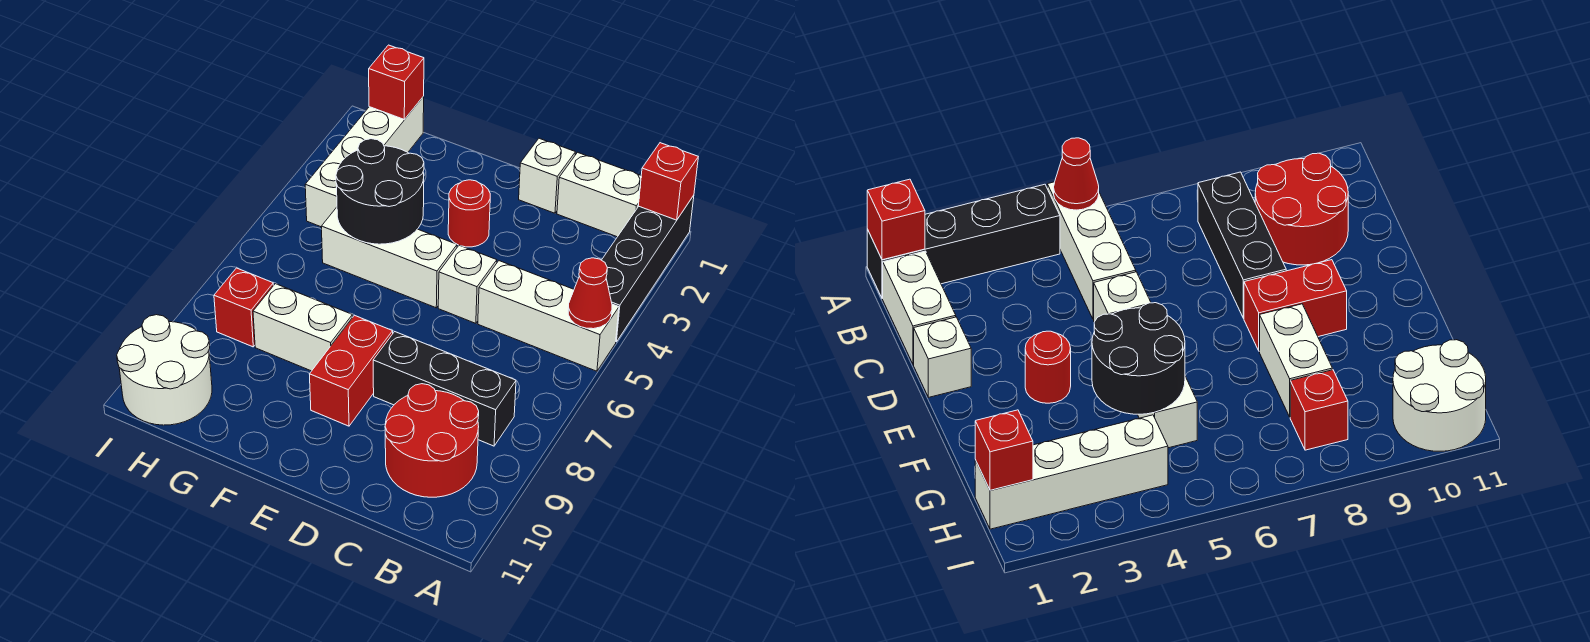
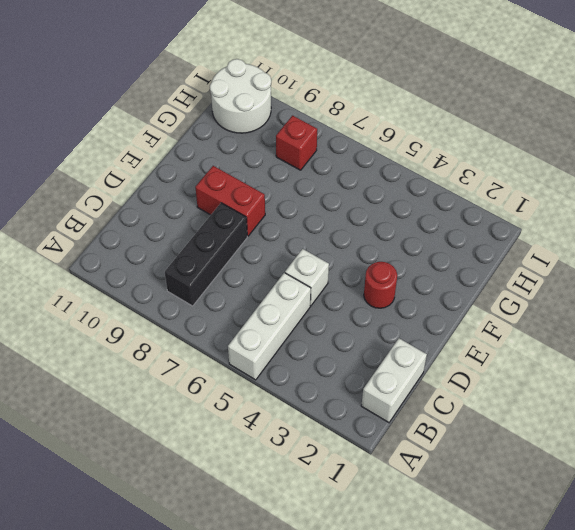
none -> black 1x4 brick [602,195,694,342]
none -> red 2x2 round brick [385,384,479,497]
none -> white 1x1 brick [519,138,575,213]

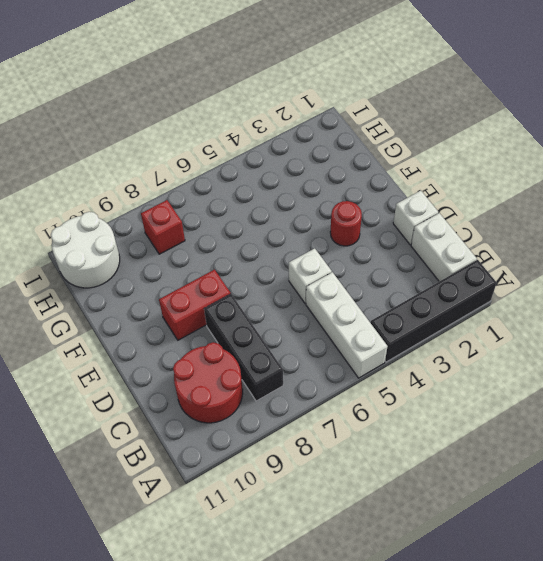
none -> white 1x3 brick [321,207,457,308]
none -> white 1x2 brick [253,284,352,371]
none -> white 1x4 brick [305,96,424,227]

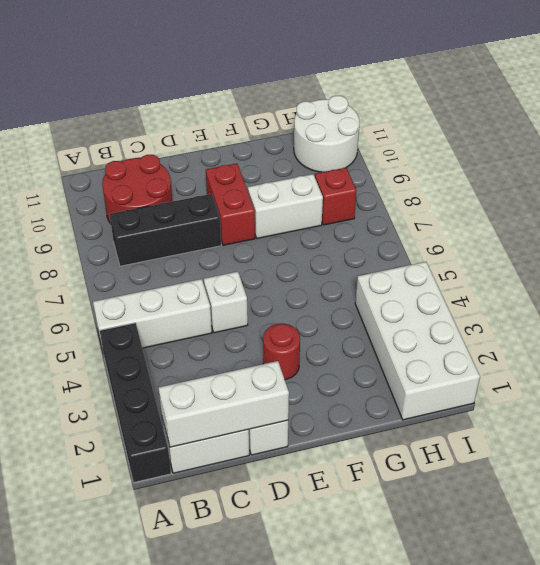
white 1x3 brick [158,361,289,447] -> white 1x3 brick moved to [321,207,457,308]
white 2x4 brick [355,262,480,420] -> white 1x4 brick [305,96,424,227]
none -> red 1x1 brick [638,143,698,220]
none -> red 1x1 cone [568,258,612,329]
none -> black 2x2 round brick [336,139,424,244]

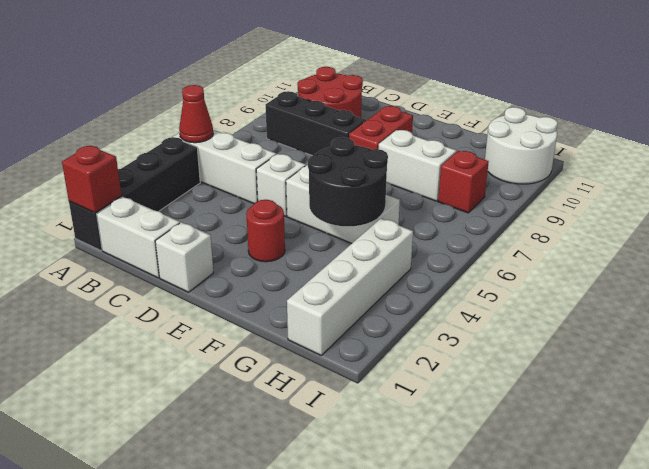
none -> red 1x1 brick [369,45,424,120]

